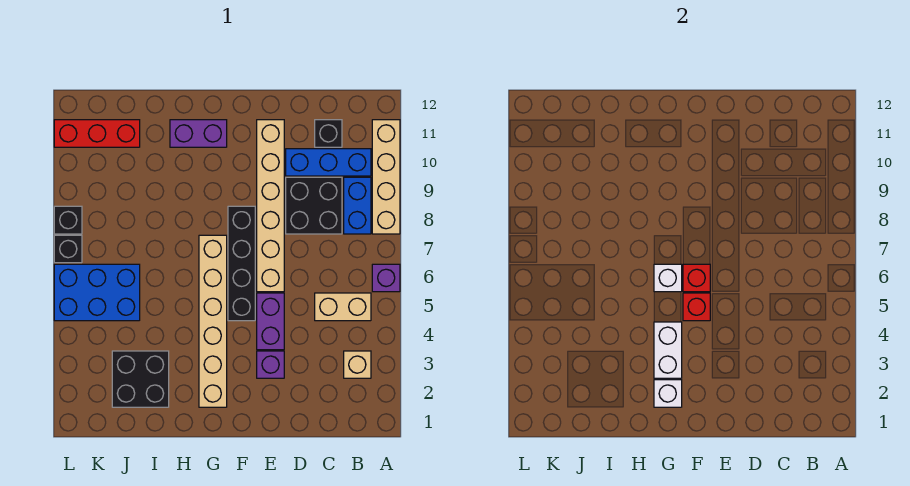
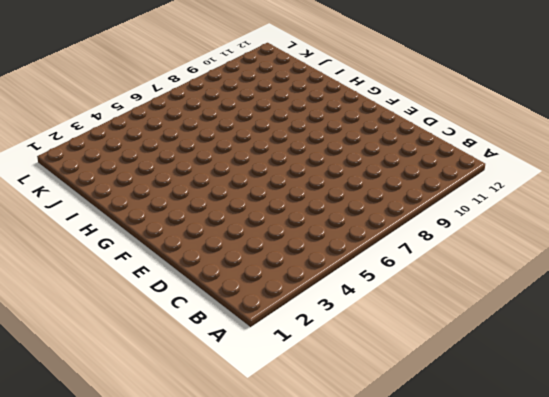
none -> purple 1x1 brick [372,264,400,292]
none -> tan 1x4 brick [372,120,400,234]
none -> tan 1x1 brick [344,351,371,378]

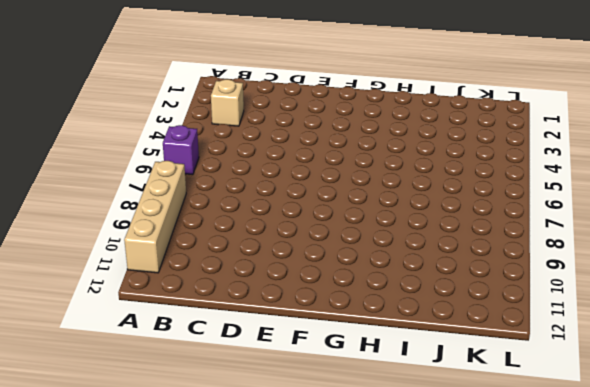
none -> tan 1x2 brick [315,293,371,321]
none -> blue 1x2 brick [344,177,371,234]
none -> blue 1x3 brick [286,149,371,176]

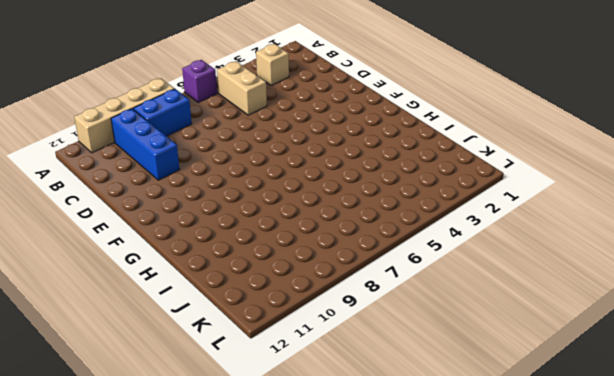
none -> black 2x2 brick [286,177,342,234]
none -> black 1x1 brick [315,120,342,147]
none -> purple 1x1 brick [257,351,284,378]

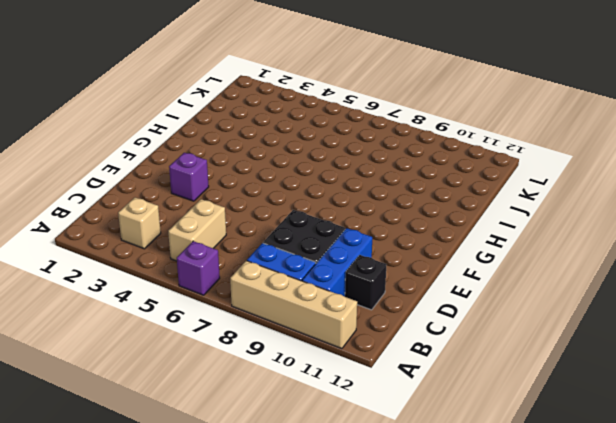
none -> purple 1x2 brick [257,293,284,350]
none -> tan 1x6 brick [257,120,284,292]
none -> black 1x4 brick [228,206,255,321]

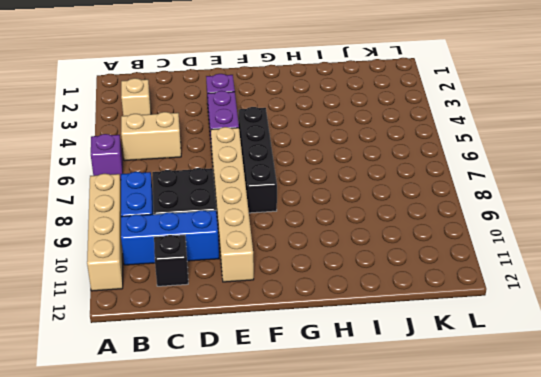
none -> tan 1x6 brick [199,235,227,407]
none -> purple 1x2 brick [170,120,227,147]
none -> black 2x2 brick [112,351,169,407]

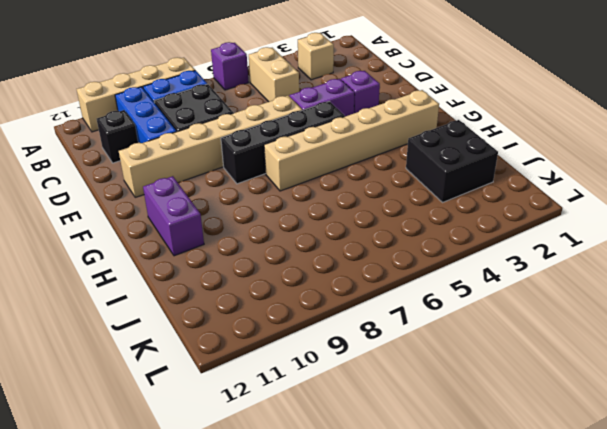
none -> blue 2x3 brick [54,264,140,321]
none -> red 1x3 brick [54,120,140,147]
none -> black 1x1 brick [54,235,82,263]

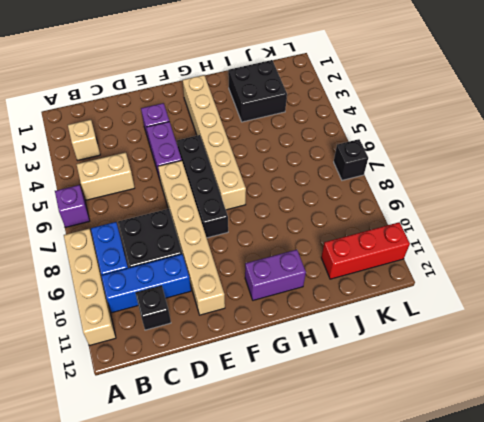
none -> blue 2x3 brick [54,264,140,321]
none -> black 1x1 brick [54,206,82,234]
none -> red 1x1 brick [683,293,710,321]

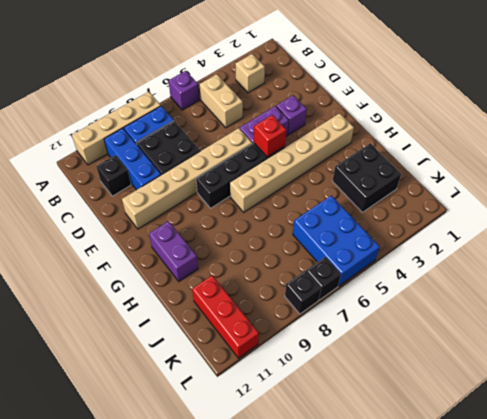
none -> red 1x1 brick [683,264,710,292]
none -> white 1x1 brick [654,380,682,407]
none -> white 1x2 brick [654,322,682,378]

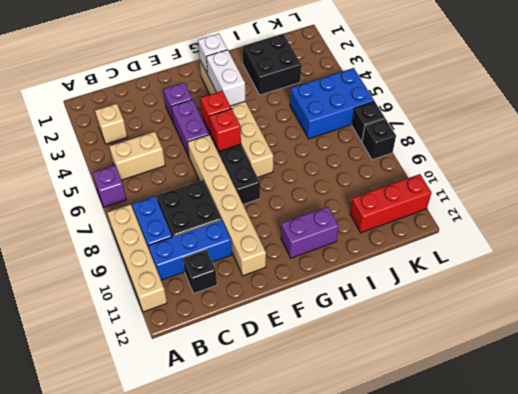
none -> white 1x1 brick [654,264,682,292]

